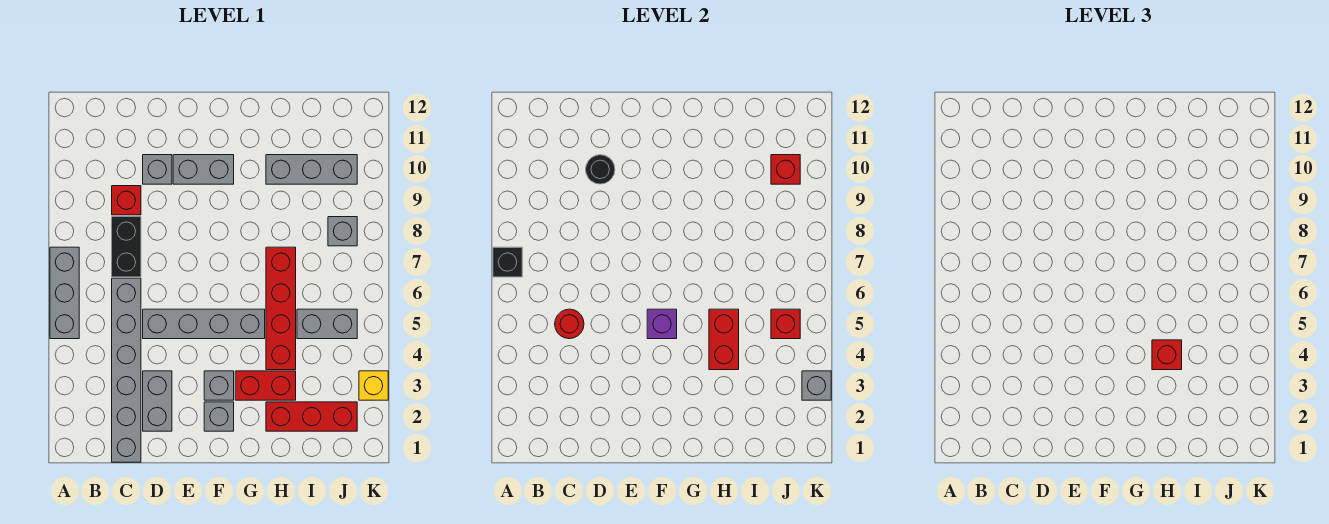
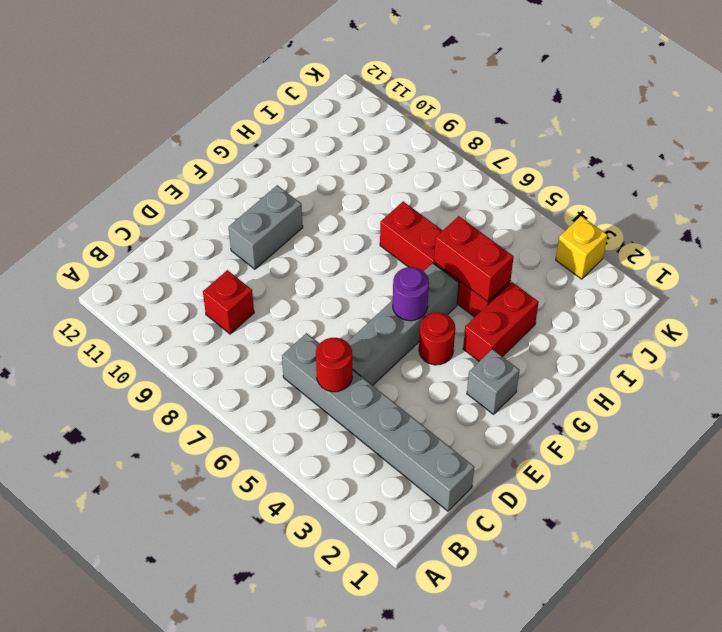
red 1x1 round brick [419,313,455,365] -> none
purple 1x1 round brick [393,267,429,321] -> purple 1x1 brick [647,309,677,339]
none -> grey 1x3 brick [50,247,79,339]
none -> black 1x2 brick [112,217,141,277]
none -> grey 1x2 brick [143,371,172,431]

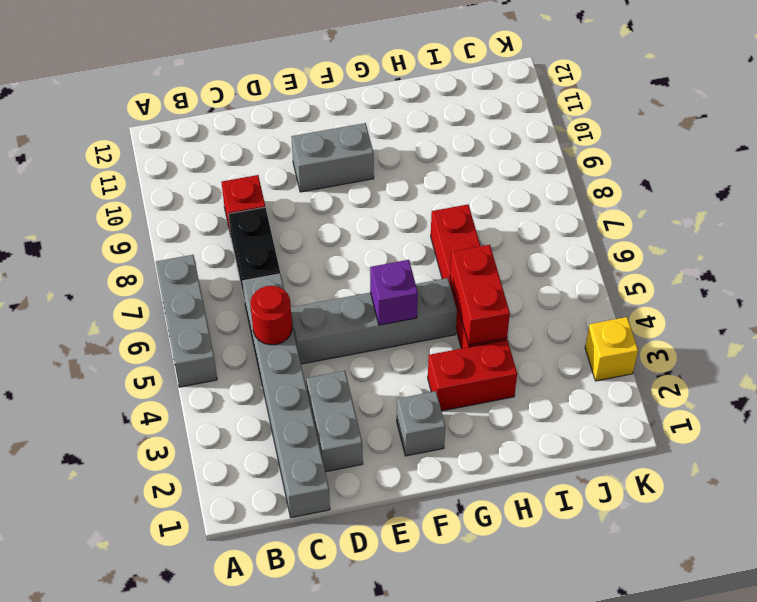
none -> grey 1x1 brick [143,155,172,184]
none -> grey 1x1 brick [204,371,234,400]
none -> red 1x3 brick [266,402,357,431]

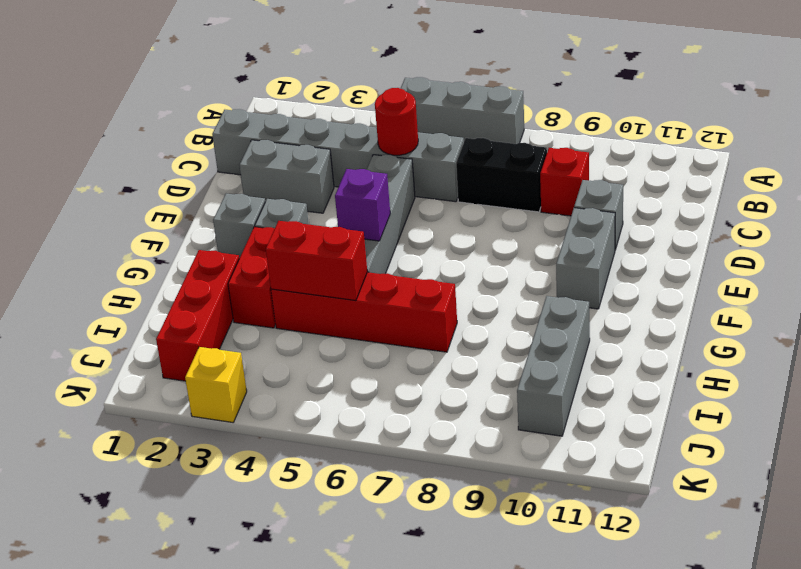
none -> grey 1x2 brick [297,309,357,339]
none -> grey 1x1 brick [328,217,357,246]
none -> black 1x1 brick [493,247,522,277]

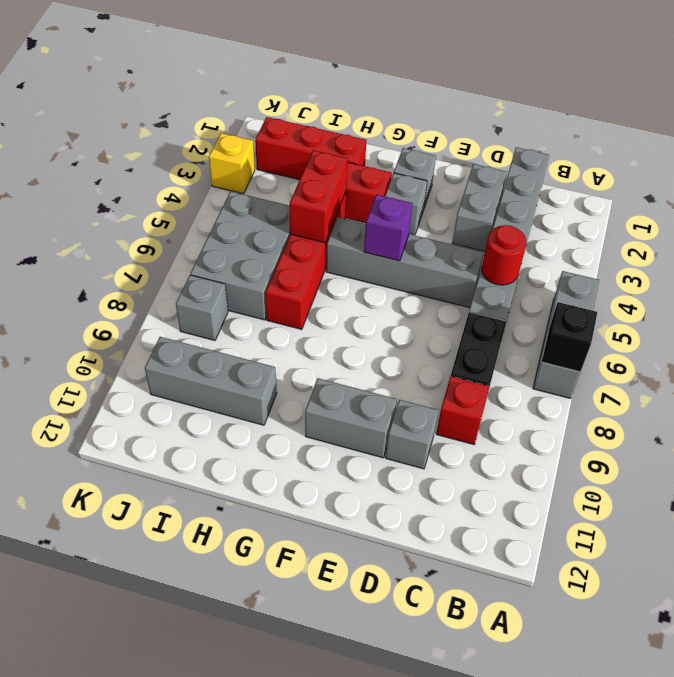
grey 2x3 brick [191,191,290,320] -> grey 1x2 brick [297,309,357,339]
none -> black 1x1 round brick [586,155,615,184]
none -> red 1x1 brick [771,309,800,339]
none -> red 1x1 brick [771,155,800,184]

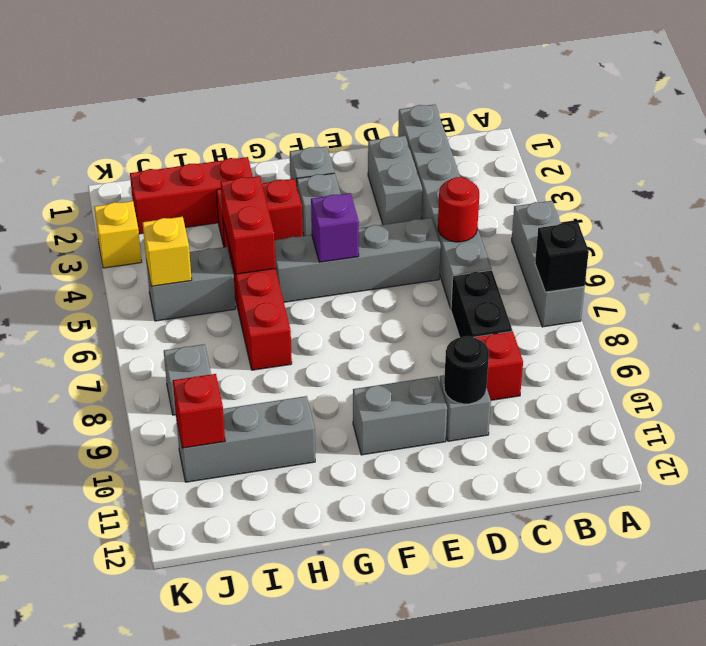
yellow 1x1 brick [142,217,192,286] -> red 1x1 brick [771,309,800,339]
none -> grey 1x1 brick [802,371,831,400]
none -> red 1x1 brick [1152,340,1182,370]

